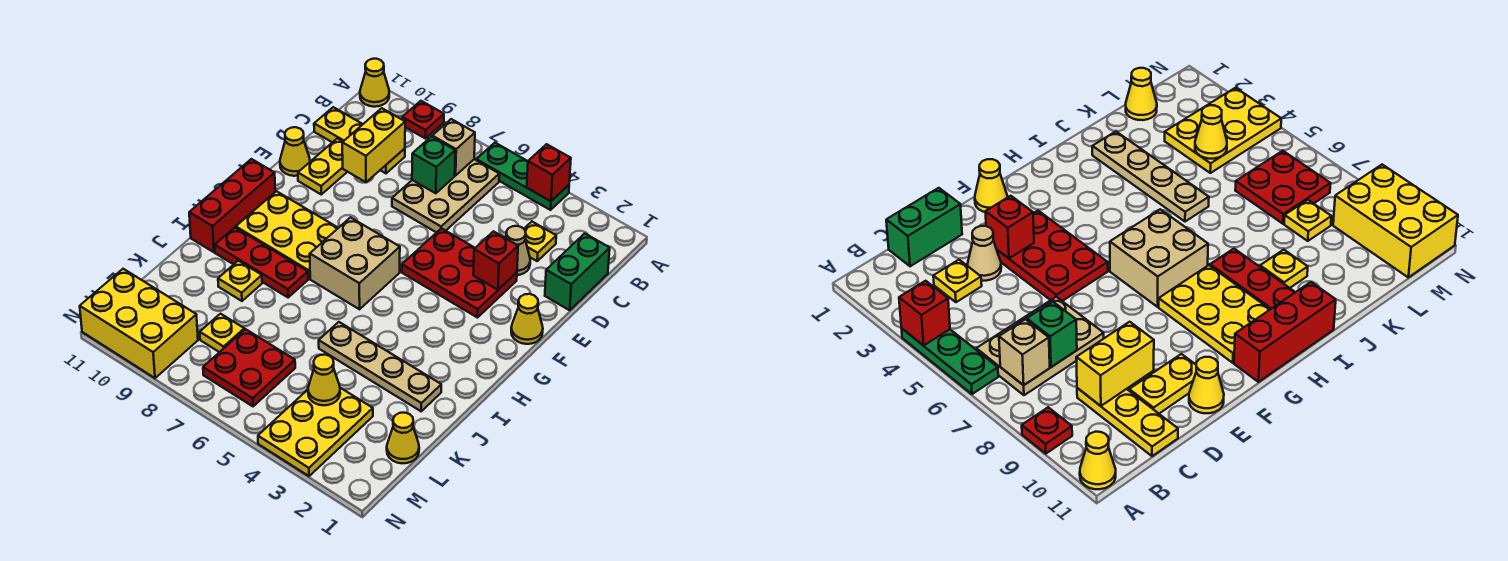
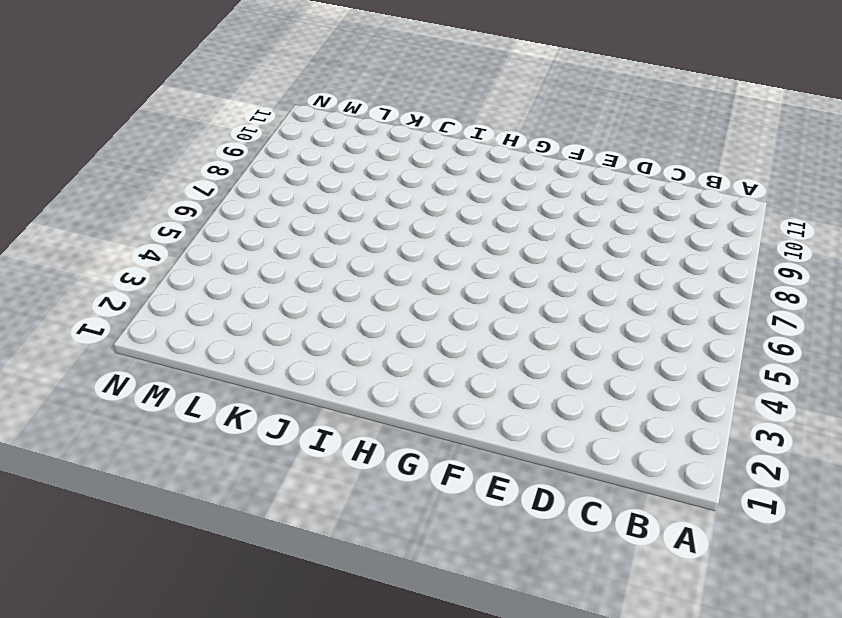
none -> green 1x3 plate [476,143,569,210]
none -> red 1x1 plate [402,101,444,138]
none -> yellow 1x1 cone [360,59,389,107]

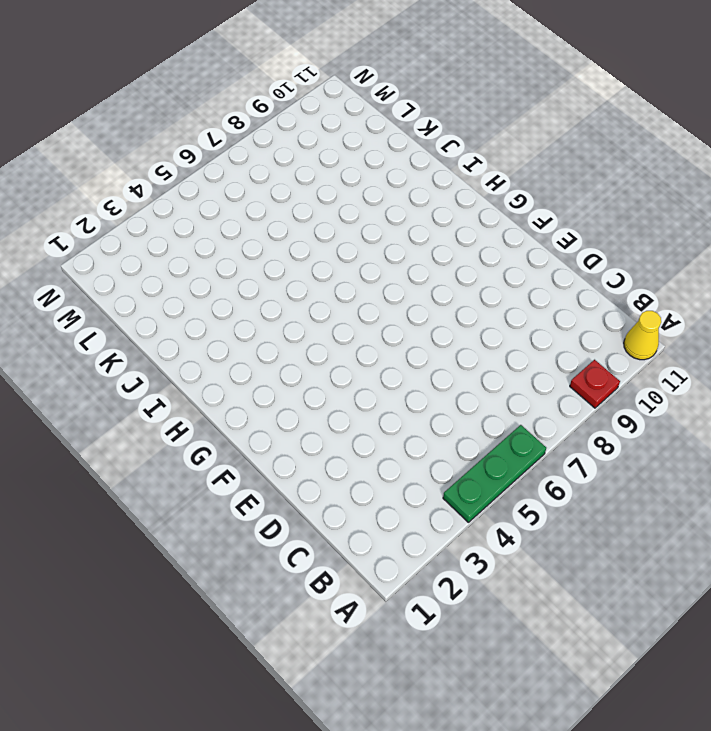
none -> tan 2x3 plate [392,159,499,233]
none -> green 1x2 brick [545,233,610,310]
none -> yellow 1x1 plate [524,222,556,261]

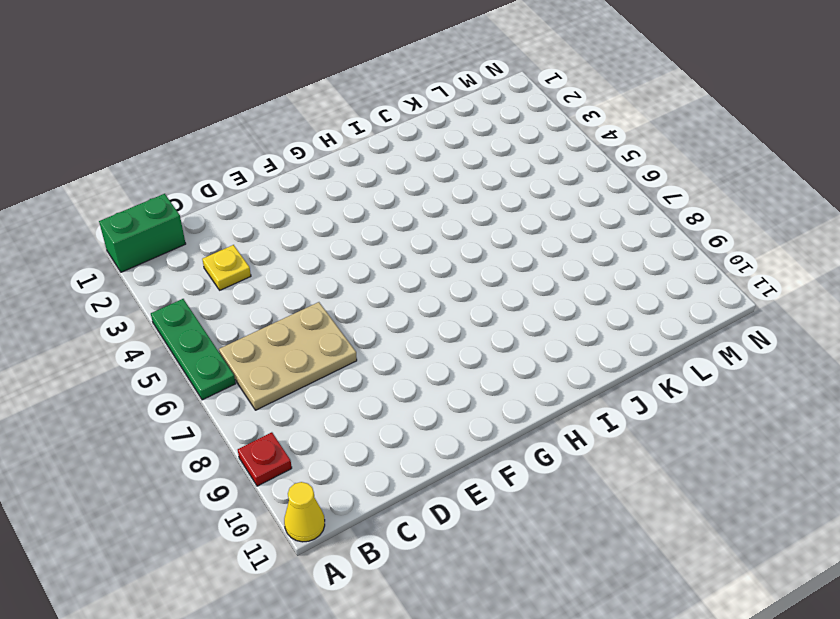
green 1x2 brick [99,194,186,272] -> green 1x2 brick moved to [545,233,610,310]
none -> yellow 1x3 plate [314,107,405,173]
none -> tan 1x1 cone [506,226,530,275]
none -> yellow 1x2 plate [298,138,347,194]

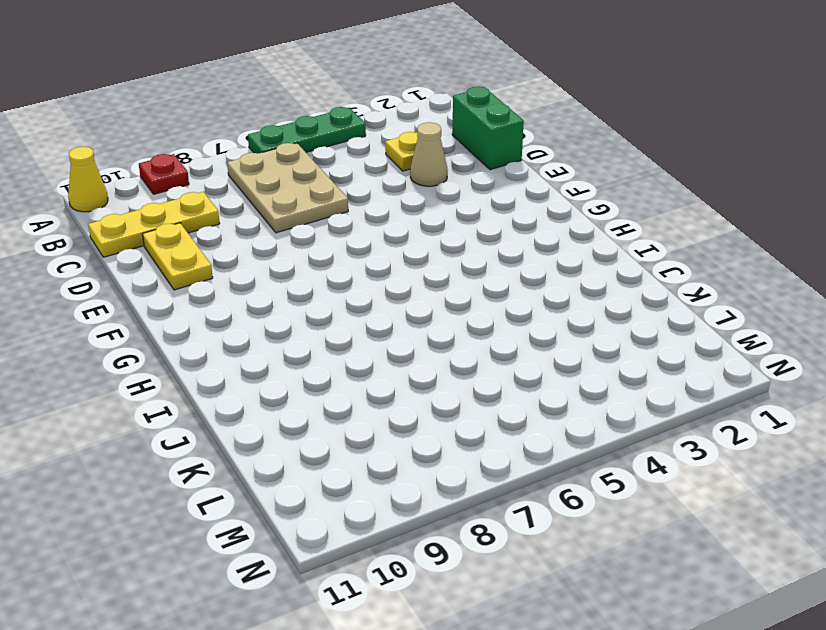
none -> red 2x3 plate [402,228,517,318]
none -> yellow 1x1 cone [280,127,310,176]
none -> yellow 1x1 cone [511,294,543,344]

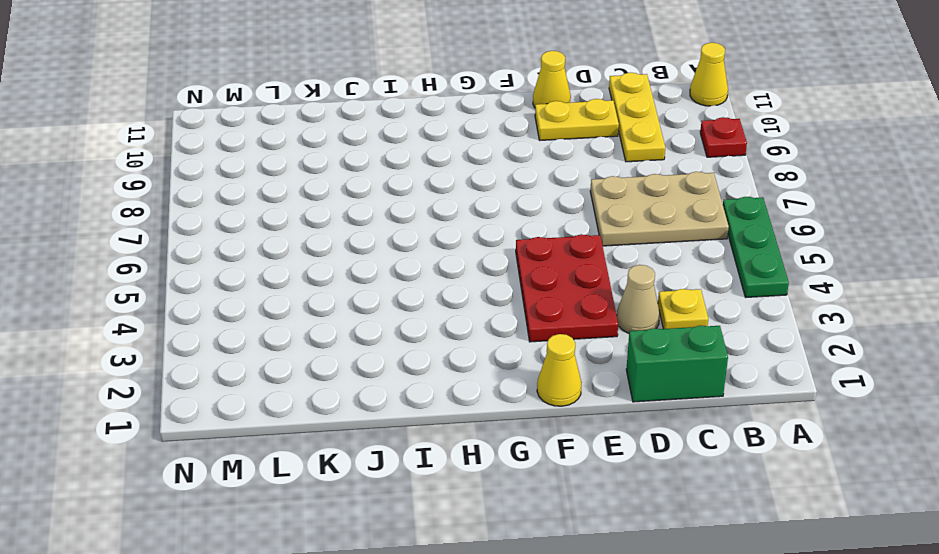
none -> tan 2x2 brick [310,218,400,309]
none -> yellow 2x3 plate [236,191,338,279]
none -> red 1x3 brick [189,159,275,252]

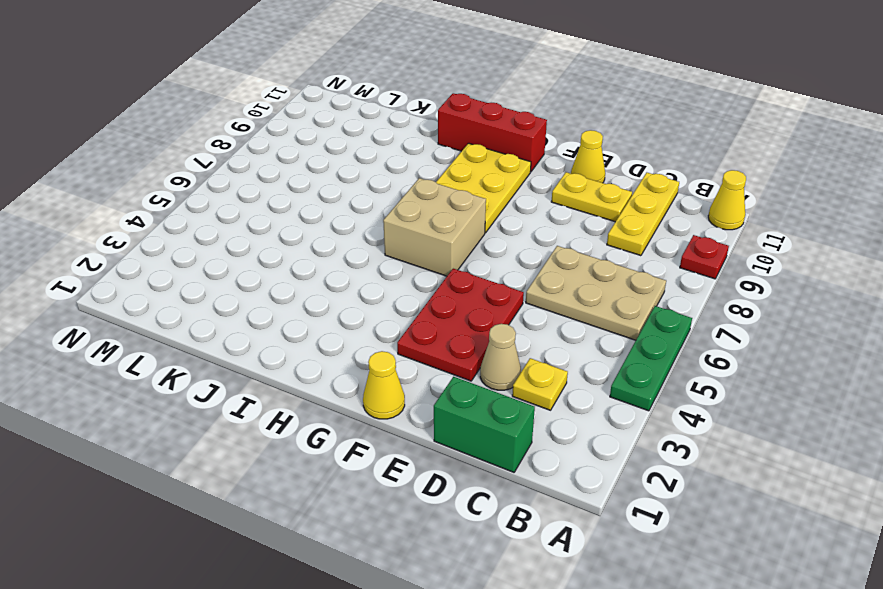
none -> red 1x3 plate [215,227,308,297]
none -> tan 1x4 plate [319,322,441,411]
none -> yellow 1x1 plate [218,261,262,301]

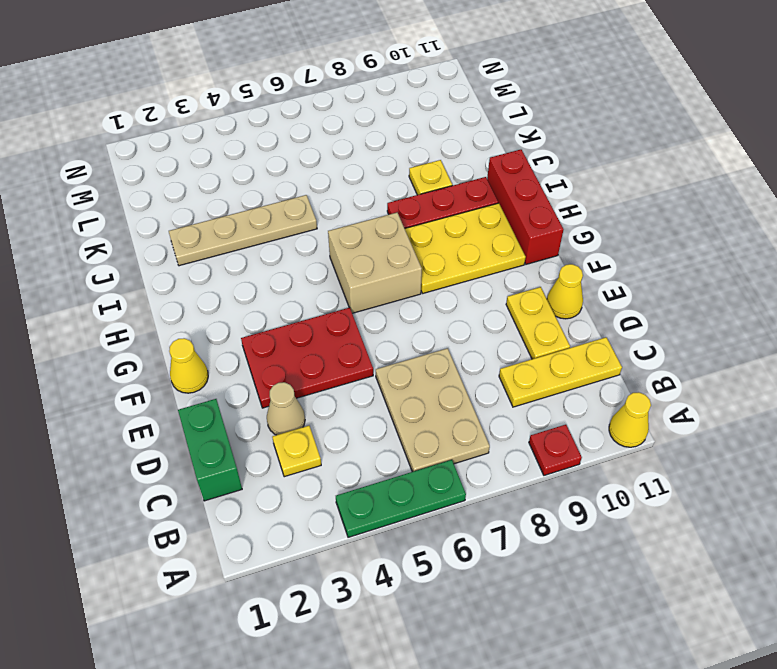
none -> yellow 1x1 cone [387,413,419,463]
none -> yellow 2x3 plate [258,388,373,476]
none -> red 2x2 plate [203,329,295,406]

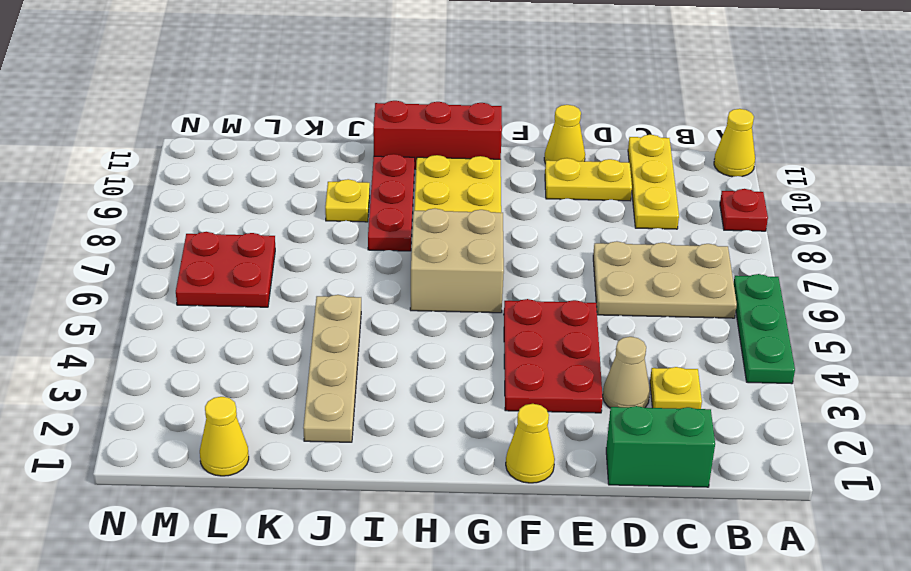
none -> yellow 2x3 plate [258,388,373,476]
none -> yellow 1x1 plate [200,314,244,352]
none -> yellow 2x3 brick [80,269,198,378]

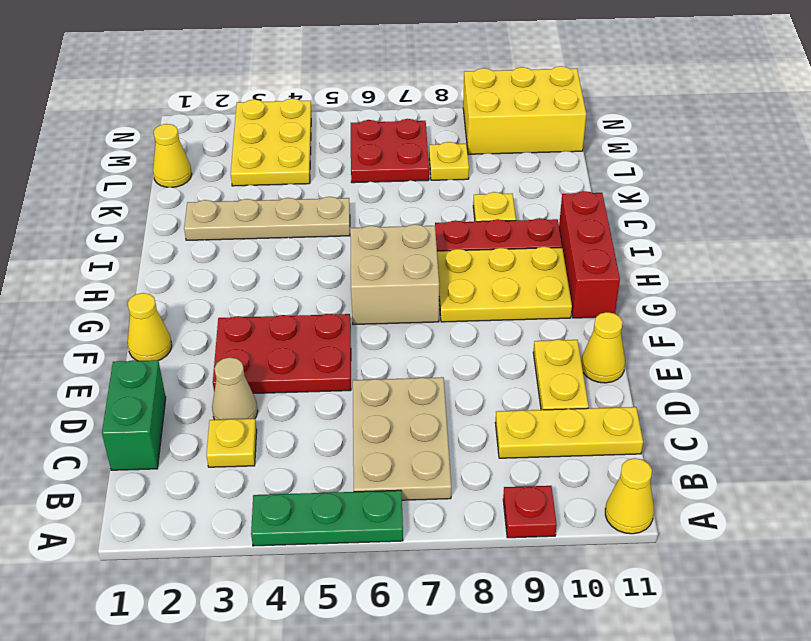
none -> red 1x1 brick [527,144,571,201]
none -> tan 1x1 brick [432,119,475,176]
none -> green 1x1 brick [412,137,455,193]

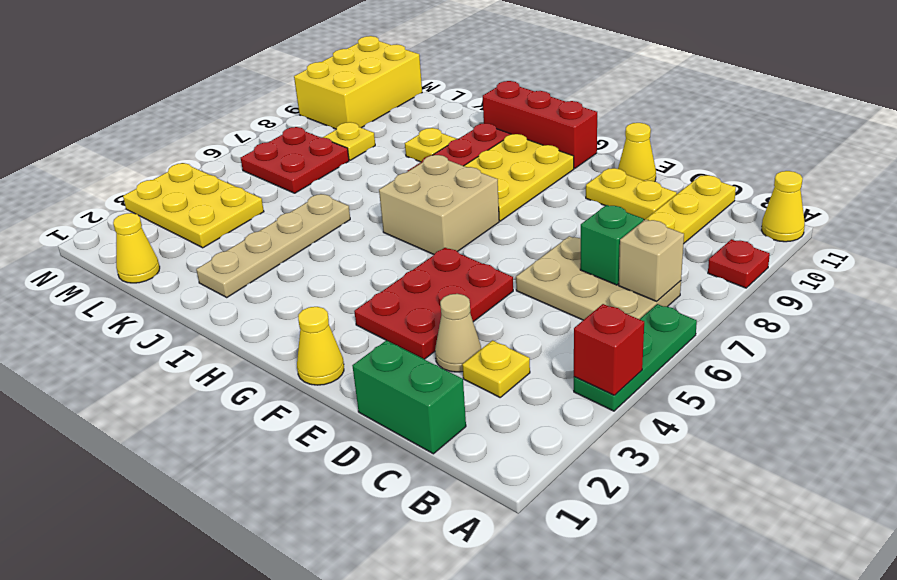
none -> yellow 1x2 brick [342,108,405,182]
none -> red 1x1 brick [473,232,518,290]
none -> yellow 1x1 cone [308,355,340,405]

